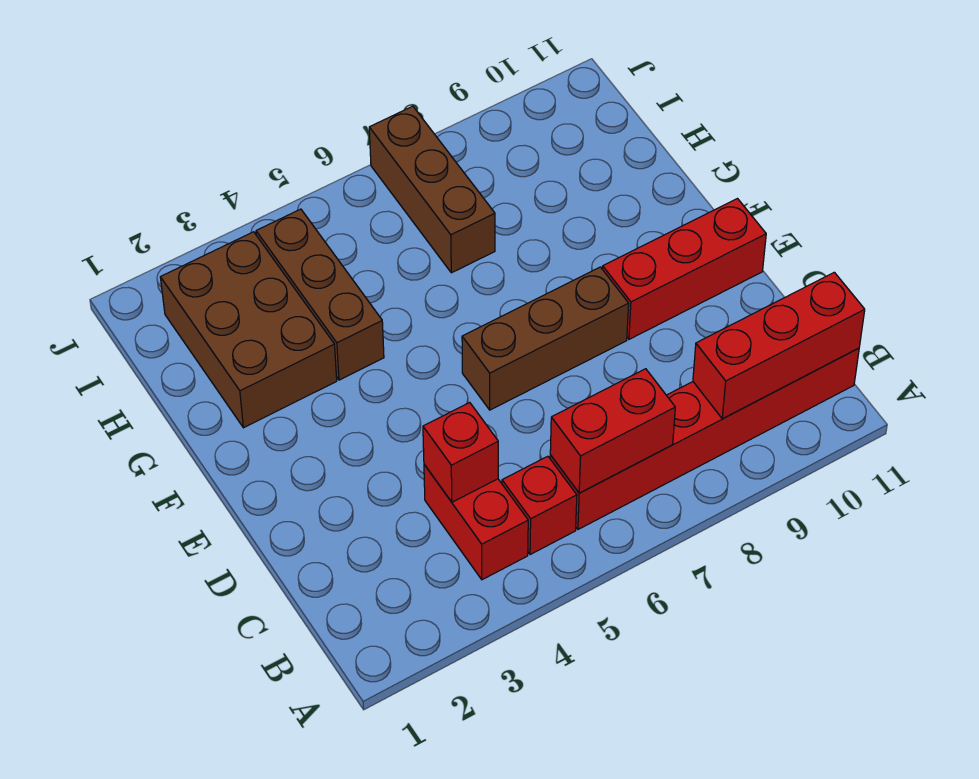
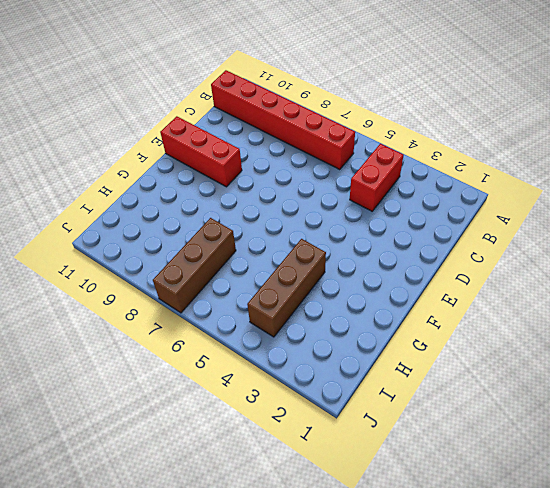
none -> red 1x1 brick [502,456,577,555]
none -> brown 1x3 brick [462,267,629,410]

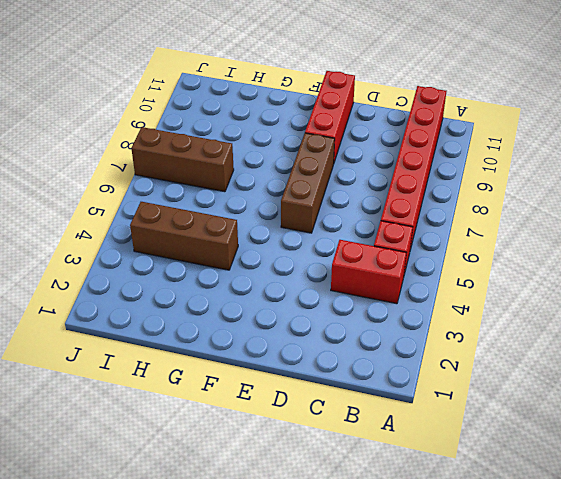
none -> brown 2x3 brick [160,232,337,428]
none -> red 1x2 brick [550,369,675,493]

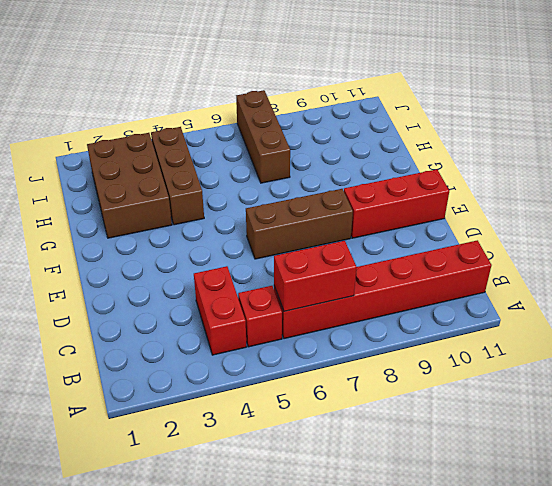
none -> red 1x3 brick [693,272,865,419]
none -> red 1x1 brick [423,403,498,502]

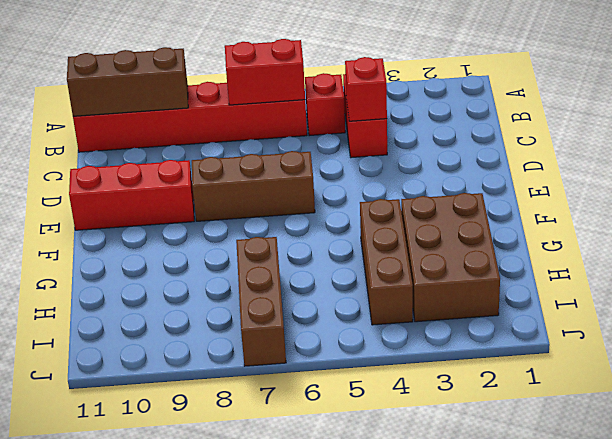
brown 1x3 brick [67,47,188,116] -> red 1x3 brick [693,272,865,419]

